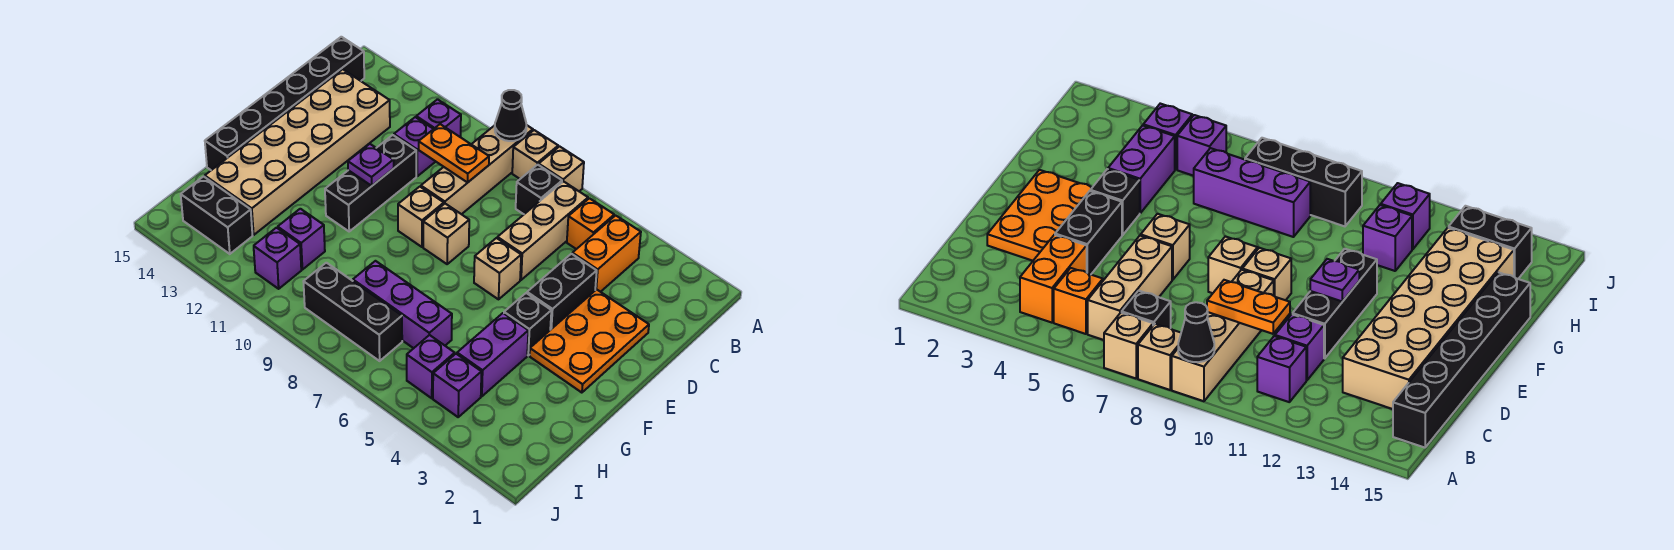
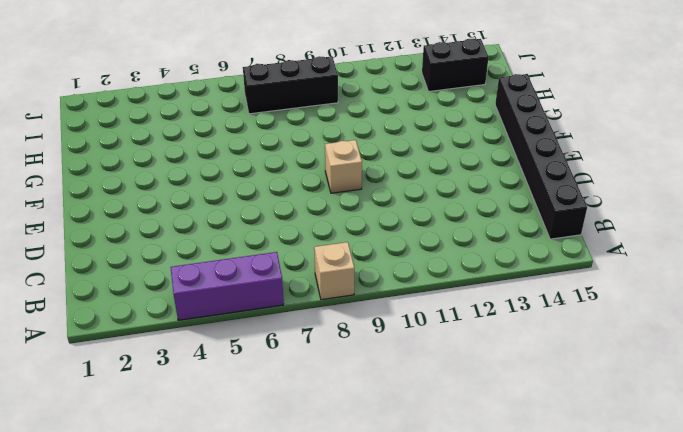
purple 1x3 brick [171,252,284,320] -> purple 1x3 brick moved to [353,261,452,348]
none -> tan 1x1 brick [539,146,584,191]
none -> tan 1x4 brick [421,125,533,214]
none -> orange 1x2 brick [572,215,641,292]

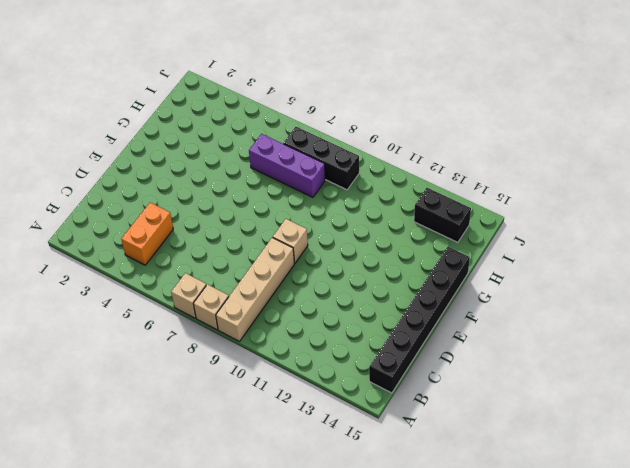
none -> orange 1x1 brick [567,198,614,249]
none -> tan 1x3 brick [497,181,588,280]
none -> black 1x1 brick [516,165,562,214]

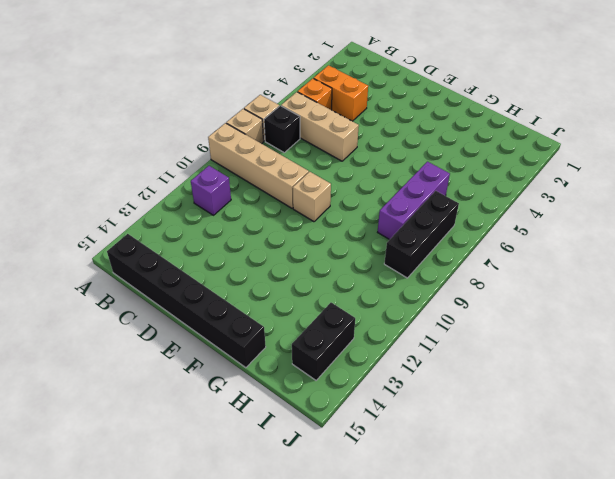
none -> purple 1x1 brick [394,117,436,176]
none -> tan 2x6 brick [205,69,390,235]
none -> orange 2x3 plate [530,289,649,393]

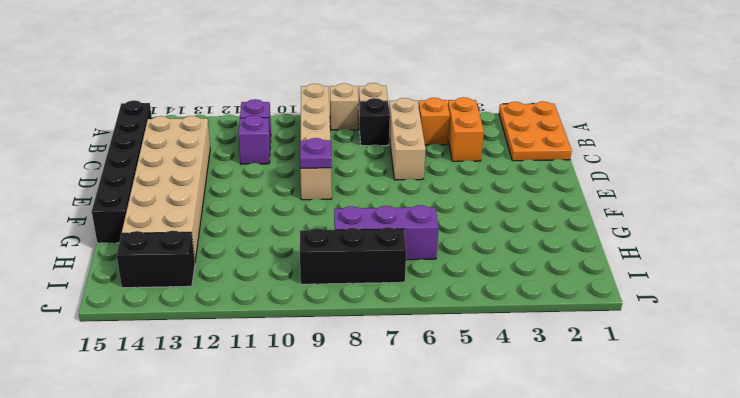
orange 2x3 plate [499,101,572,161] -> orange 2x3 plate moved to [530,289,649,393]
purple 1x1 plate [300,138,331,168] -> purple 1x1 plate moved to [348,144,394,186]
none -> black 1x2 brick [527,254,597,330]
none -> black 1x3 brick [325,135,416,231]
none -> tan 1x1 brick [474,238,521,299]

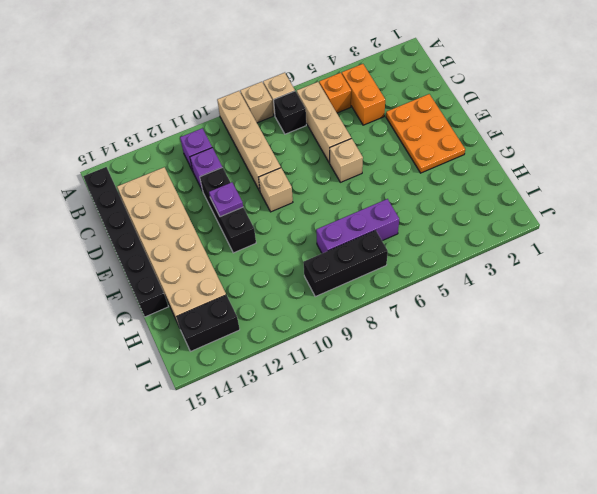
none -> black 1x2 brick [527,254,597,330]
none -> tan 1x1 brick [423,204,469,264]
none -> black 1x1 brick [504,293,551,355]

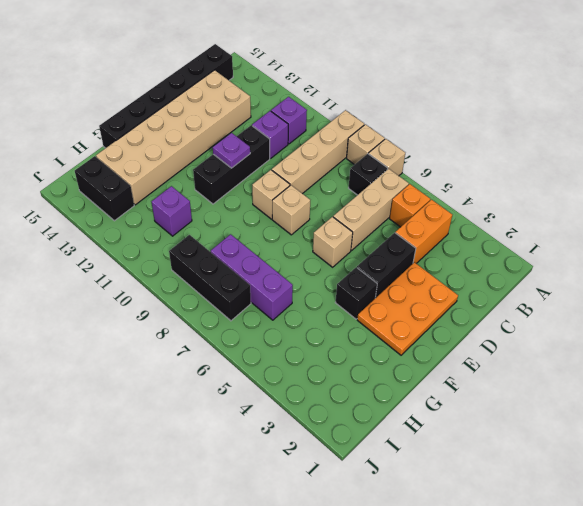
none -> purple 1x2 brick [457,313,528,396]
none -> purple 1x1 brick [433,354,481,417]
none -> purple 1x1 brick [407,335,455,398]

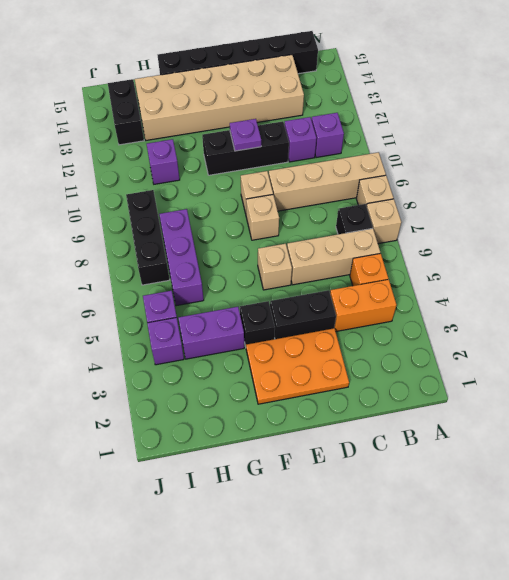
none -> purple 1x1 brick [254,228,301,289]
none -> black 1x1 cone [495,90,527,141]
none -> orange 1x2 plate [419,124,489,182]

